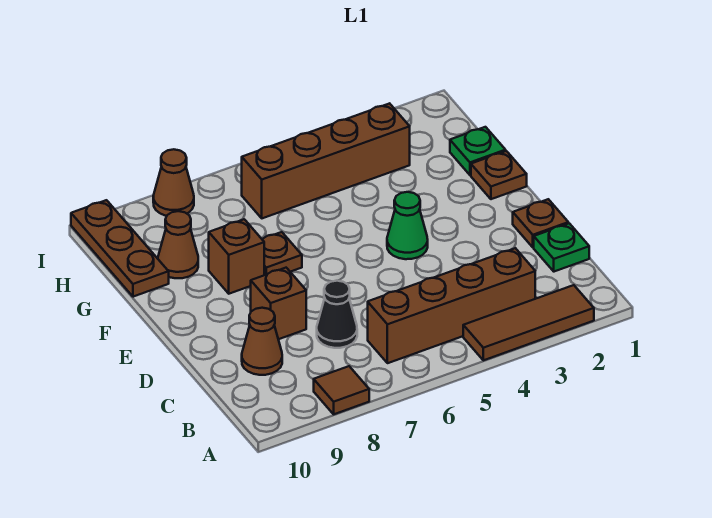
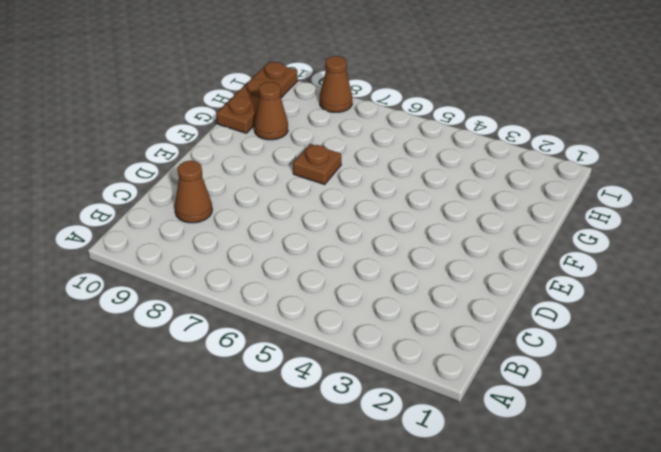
none -> brown 1x3 tile [463,285,594,360]
none -> brown 1x1 tile [314,366,369,414]
none -> brown 1x4 brick [368,248,535,363]

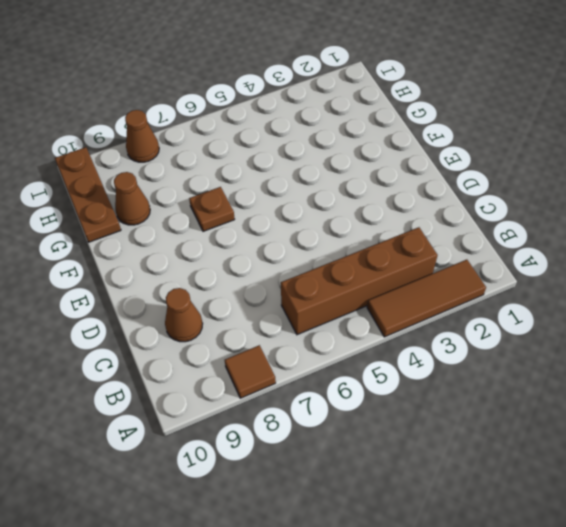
none -> green 1x1 plate [534,223,589,272]
none -> black 1x1 cone [317,281,357,348]
none -> brown 1x1 plate [513,199,568,247]

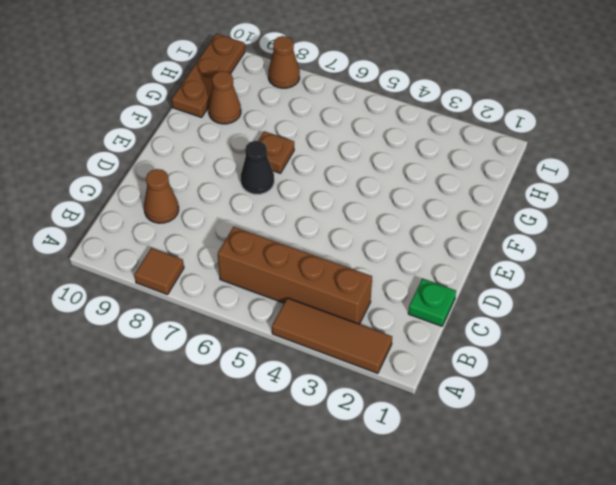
black 1x1 cone [241,141,274,194] -> black 1x1 cone moved to [317,281,357,348]
none -> brown 1x1 plate [513,199,568,247]
none -> brown 1x1 brick [251,268,306,339]
none -> green 1x1 cone [387,192,428,259]

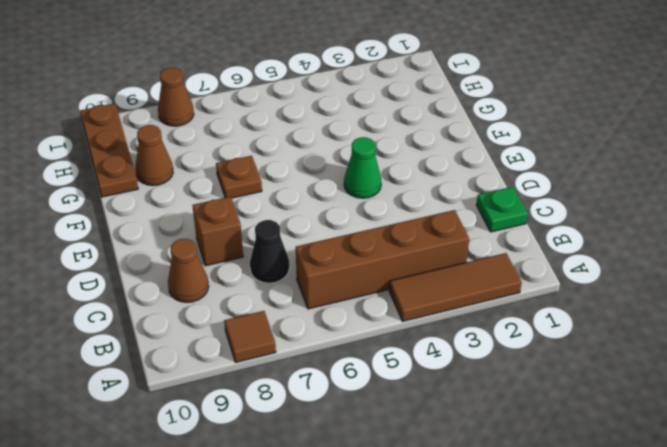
none -> brown 1x1 plate [513,199,568,247]
none -> brown 1x1 plate [471,151,527,199]
none -> brown 1x1 brick [209,219,264,294]

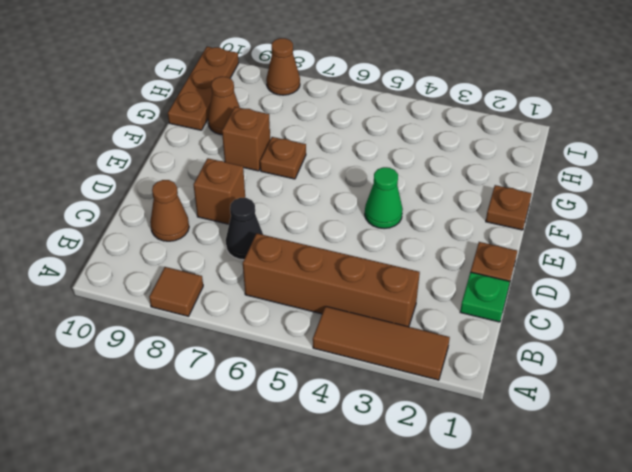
none -> green 1x1 plate [450,127,506,175]
none -> brown 1x4 brick [242,103,410,218]

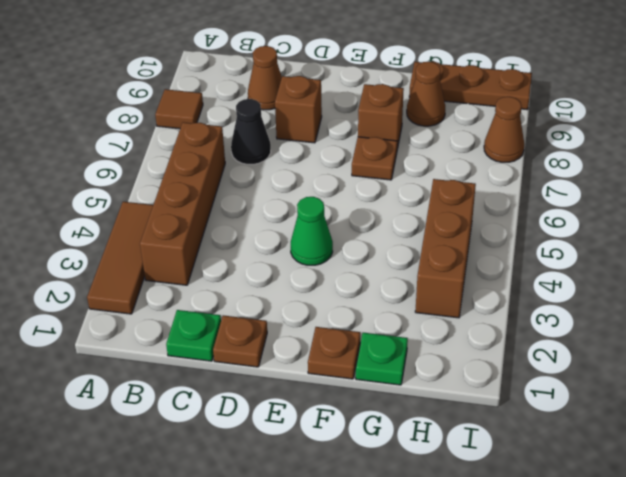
brown 1x3 brick [415,179,476,318] -> brown 1x4 brick [242,103,410,218]

